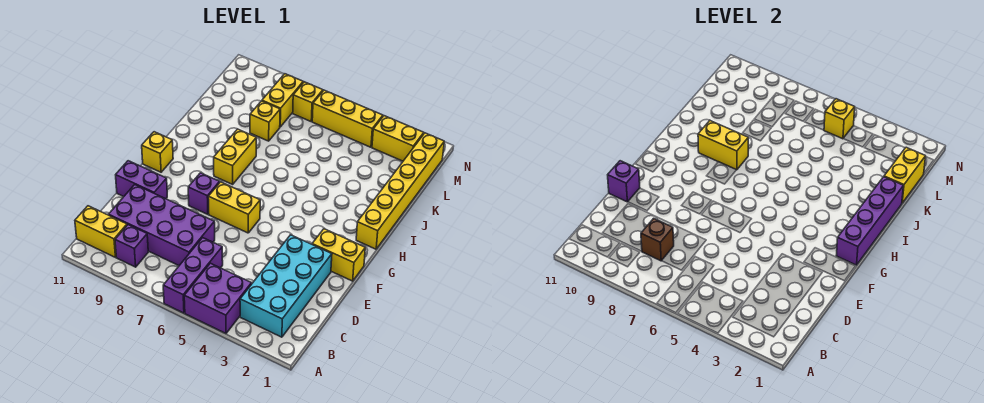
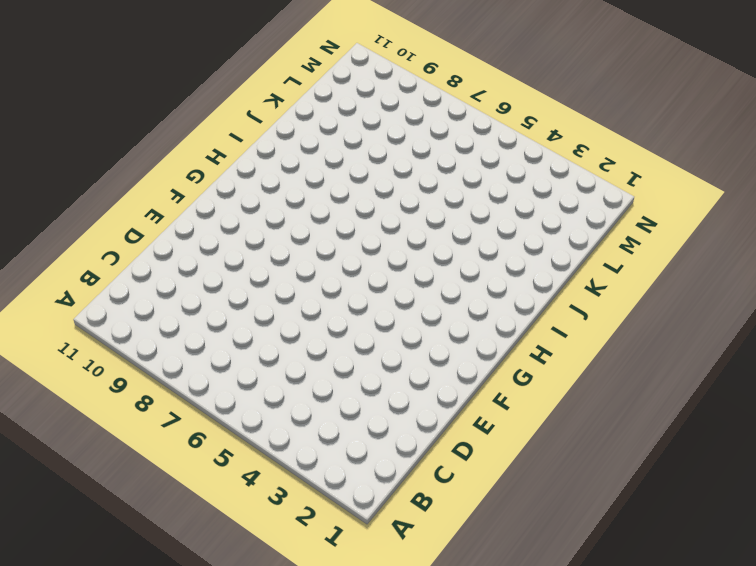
none -> purple 2x2 brick [184,263,252,333]
none -> purple 1x3 brick [163,238,223,313]
none -> cyan 2x4 brick [240,235,332,337]

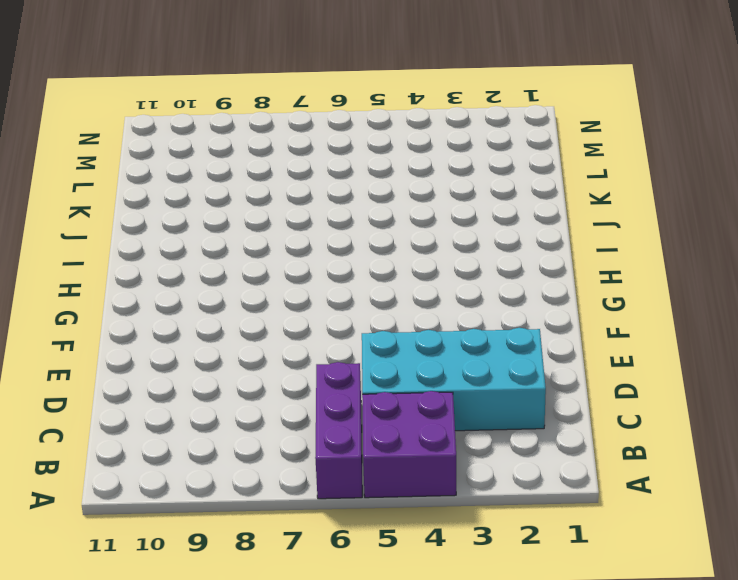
cyan 2x4 brick [362,328,546,431] -> cyan 2x4 brick turned to [240,235,332,337]
none -> purple 1x1 brick [115,225,148,267]
none -> yellow 1x2 brick [75,206,127,257]
none -> purple 2x4 brick [109,185,215,265]

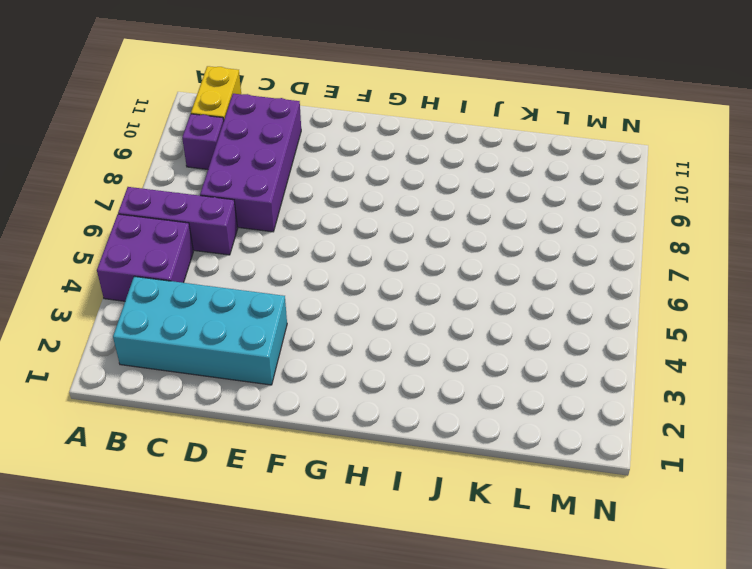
none -> purple 1x2 brick [116,161,167,199]
none -> yellow 1x2 brick [312,229,365,281]
none -> yellow 1x2 brick [208,182,260,233]

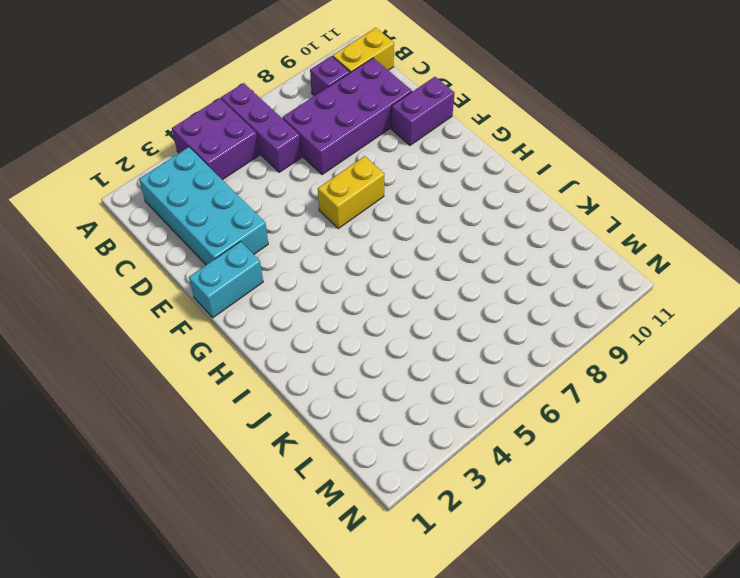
cyan 1x2 brick [189,241,263,318] -> yellow 1x2 brick [312,229,365,281]
none -> purple 1x1 brick [188,173,220,214]
none -> yellow 1x1 brick [142,132,173,172]
none -> yellow 1x6 brick [356,133,444,249]

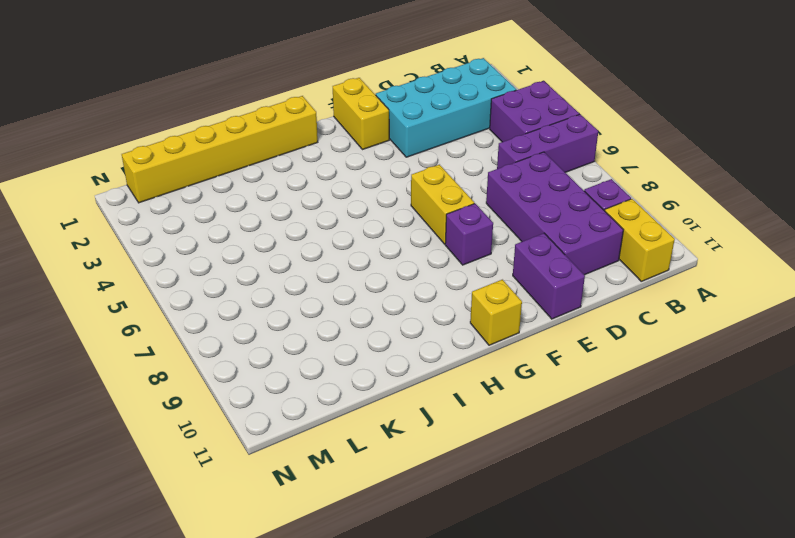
none -> yellow 1x2 brick [214,129,256,184]
none -> yellow 1x1 brick [250,101,280,141]
none -> yellow 1x2 brick [262,74,303,127]

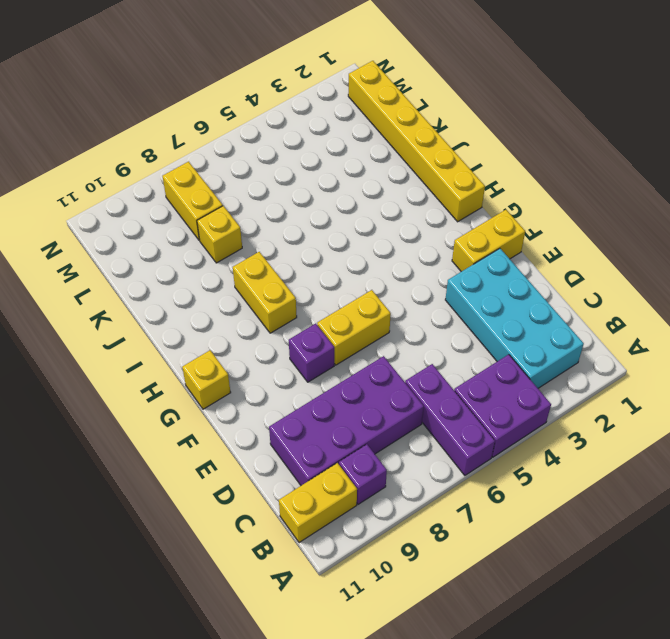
none -> purple 1x2 brick [116,161,167,199]
none -> yellow 1x2 brick [372,116,424,161]
none -> yellow 1x3 brick [312,90,383,147]

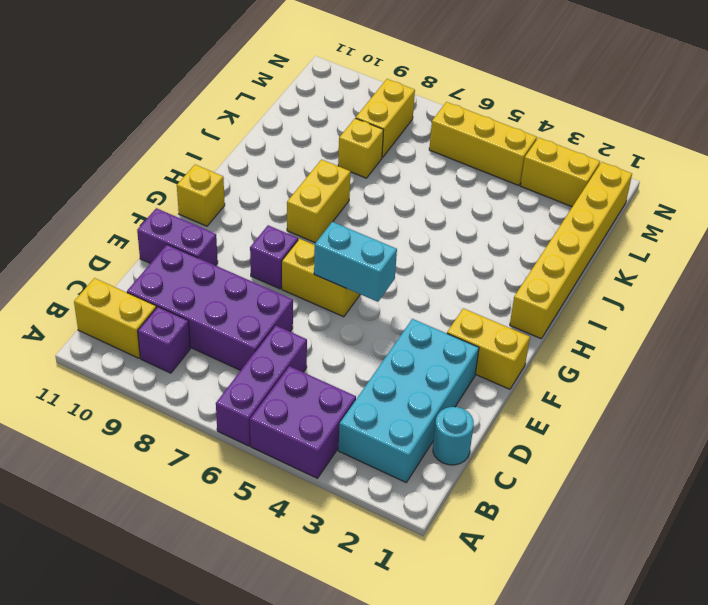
cyan 1x1 round brick [433,407,474,465] -> none
cyan 1x2 brick [314,222,397,302] -> none
none -> yellow 1x1 brick [293,82,323,121]
none -> brown 1x1 brick [641,218,674,261]
none -> purple 1x1 brick [608,161,640,202]

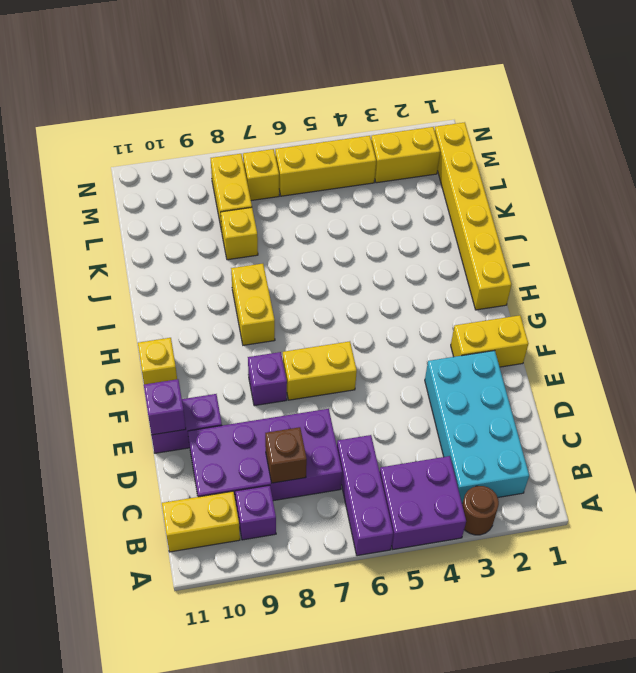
brown 1x1 round brick [462,486,499,535] -> none
none -> purple 1x4 brick [836,177,903,265]
none -> yellow 1x2 brick [698,121,748,170]
none -> yellow 1x2 brick [884,147,926,203]

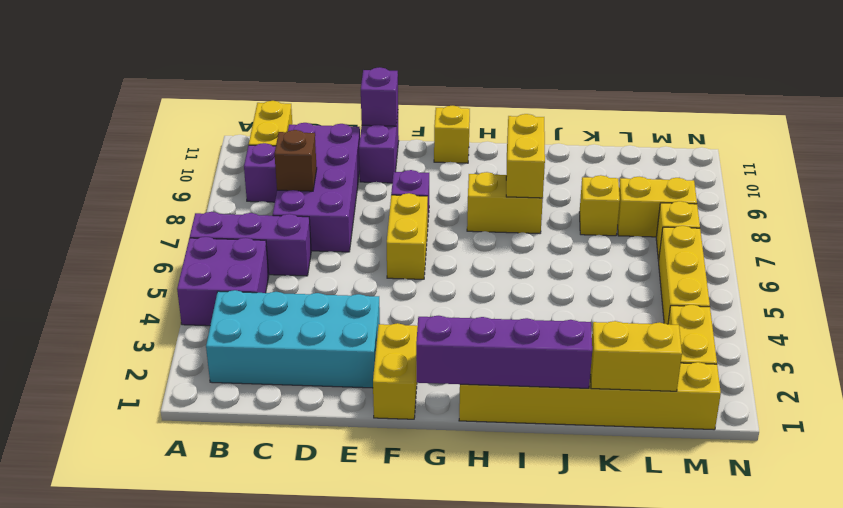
none -> yellow 1x1 brick [824,99,855,139]

